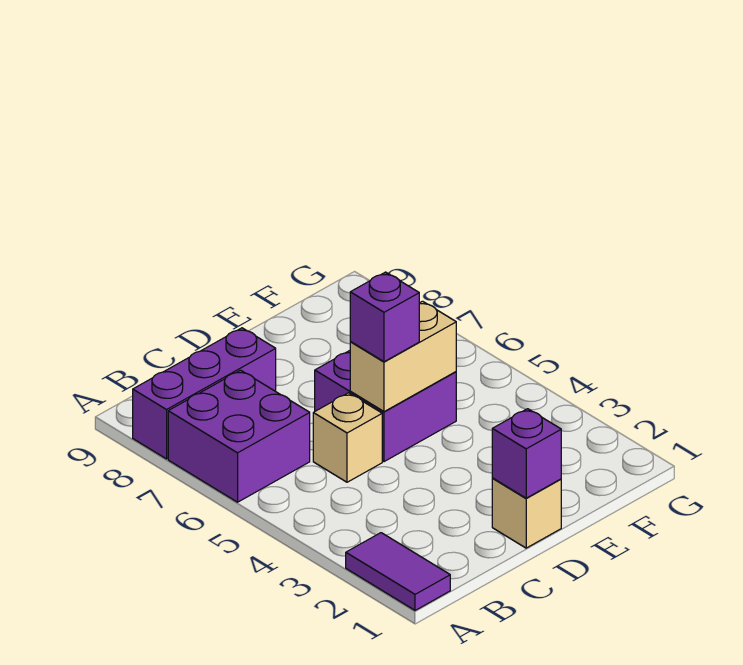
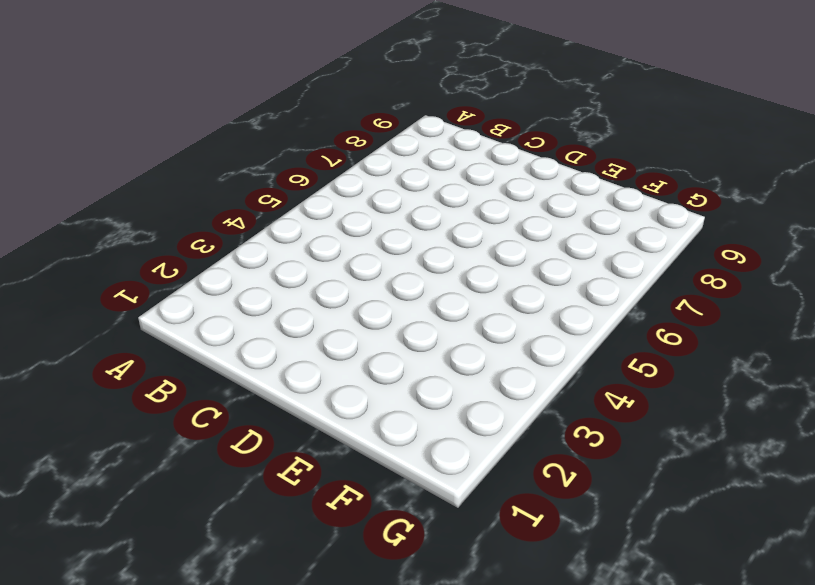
none -> purple 1x2 tile [346,533,450,610]
none -> purple 2x2 brick [168,370,310,502]

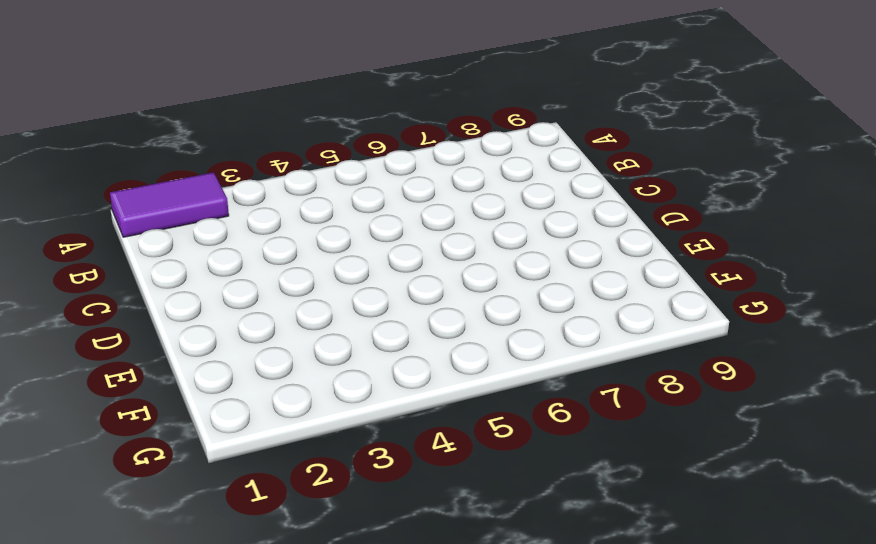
none -> purple 2x2 brick [168,370,310,502]
none -> purple 1x3 brick [133,328,276,459]

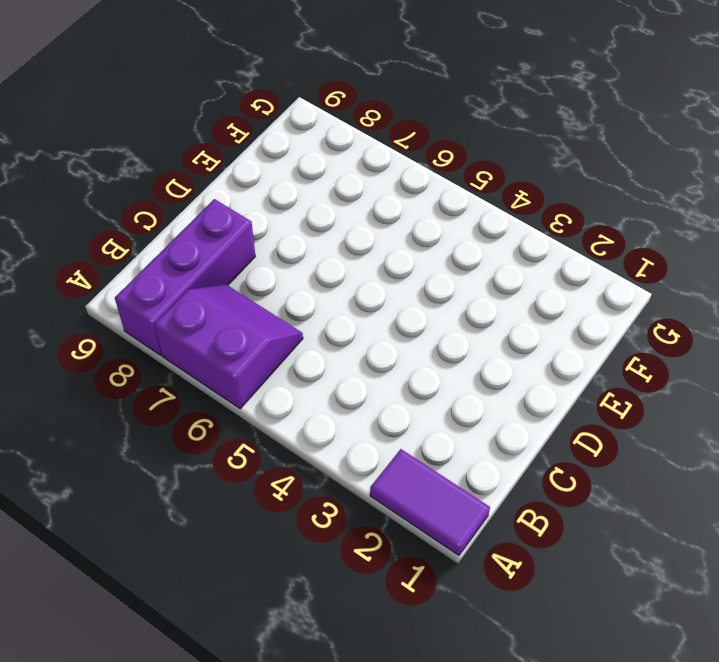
purple 2x2 slope [155,284,303,409] -> purple 2x2 brick [168,370,310,502]
none -> tan 1x1 brick [313,393,382,482]
none -> tan 1x1 brick [492,478,561,548]

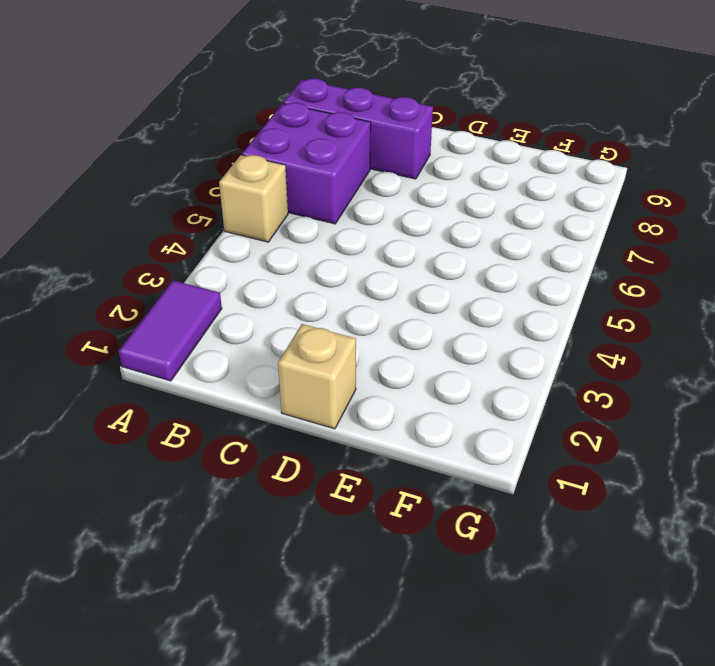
tan 1x1 brick [219,155,288,242] -> tan 1x1 brick moved to [313,393,382,482]
none -> purple 2x2 brick [315,351,456,462]
none -> purple 1x1 brick [492,409,561,498]

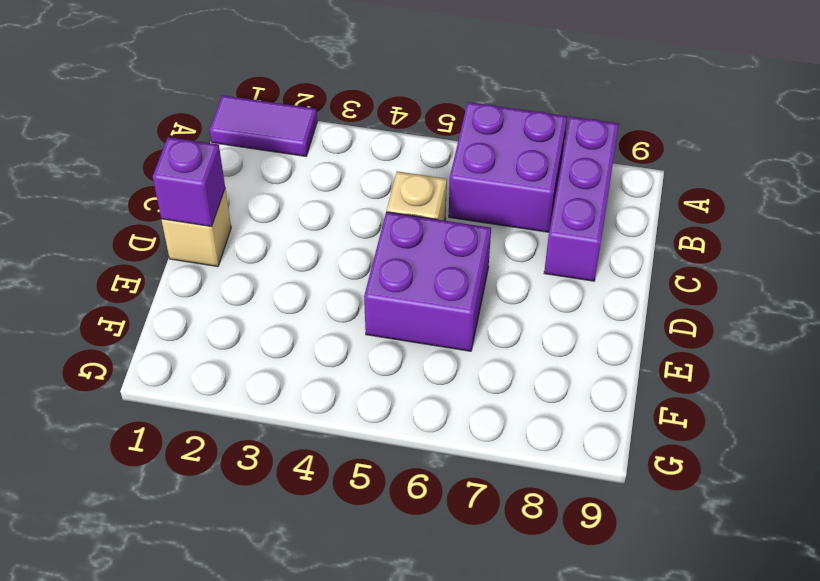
none -> tan 1x2 brick [350,301,456,412]
none -> purple 1x1 brick [350,272,419,362]

